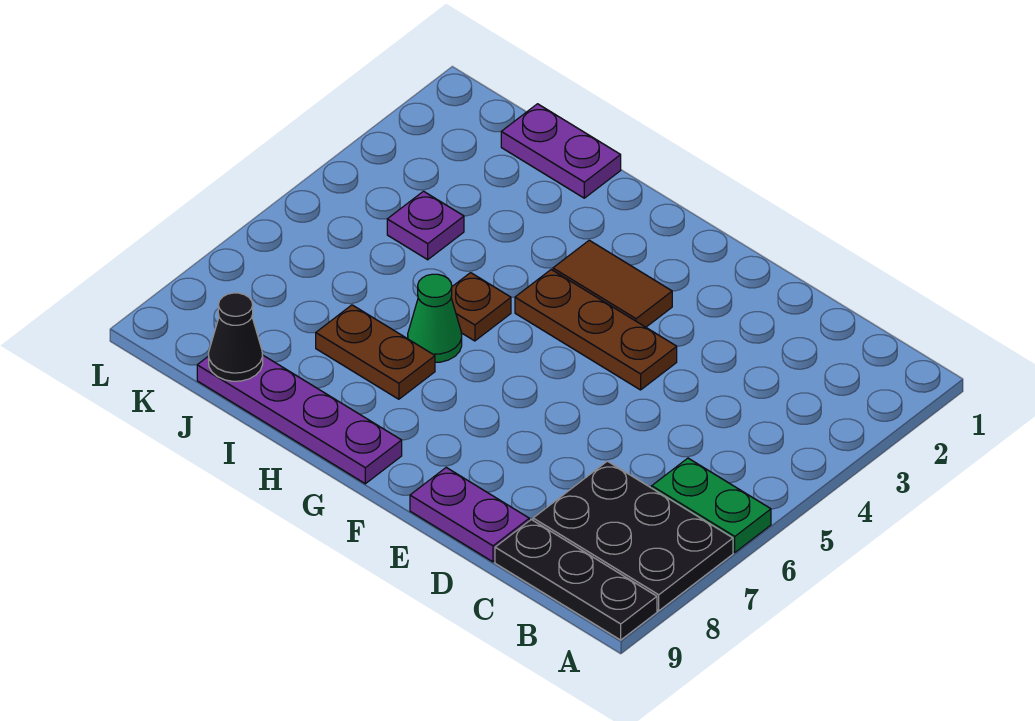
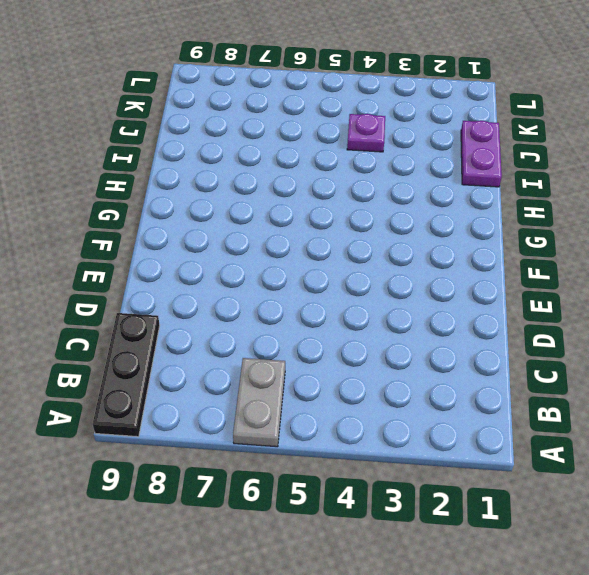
grey 1x2 plate [233,358,285,447] -> green 1x2 plate [652,458,771,552]
none -> black 2x3 plate [533,461,733,611]
none -> purple 1x2 plate [410,468,529,562]
none -> brown 1x3 plate [515,270,677,390]

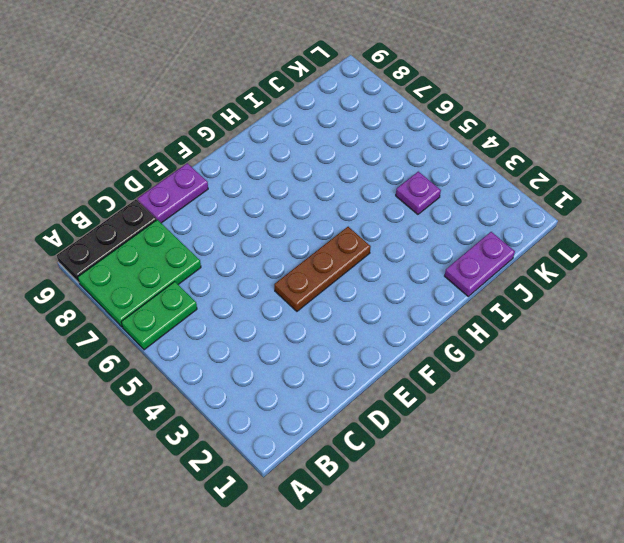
green 2x3 plate [78,220,201,327] -> black 2x3 plate [533,461,733,611]
none -> brown 1x2 tile [553,240,672,327]
none -> purple 1x4 plate [197,355,402,484]
none -> brown 1x1 plate [451,273,511,341]

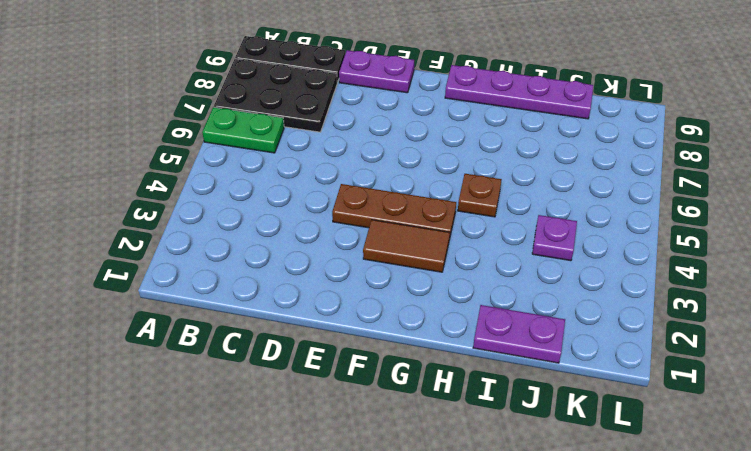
none -> green 1x1 cone [408,274,462,362]
none -> brown 1x2 plate [316,305,435,399]
none -> black 1x1 cone [209,293,263,381]

